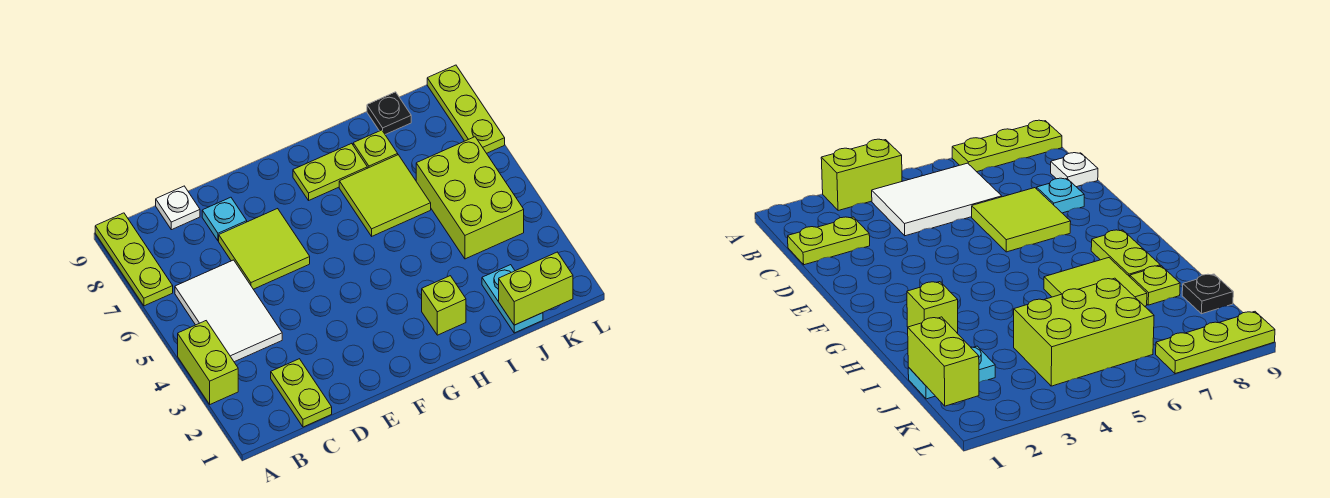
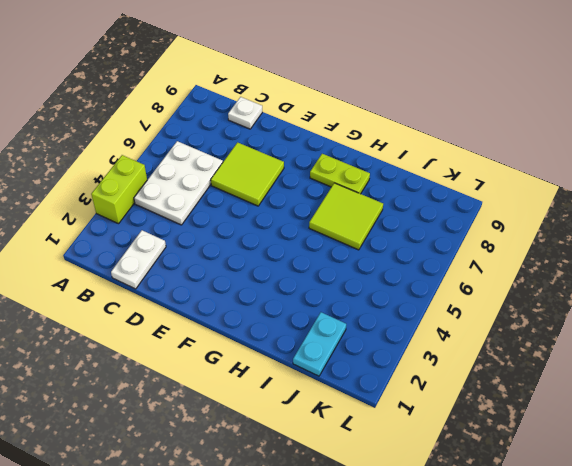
white 2x3 plate [134,141,223,225] -> white 2x3 tile [175,260,282,362]
white 1x2 plate [111,230,166,289] -> lime 1x2 plate [271,359,332,427]
none -> lime 1x3 plate [95,213,173,306]
none -> cyan 1x1 plate [202,197,247,241]
none -> lime 1x1 brick [422,276,466,335]

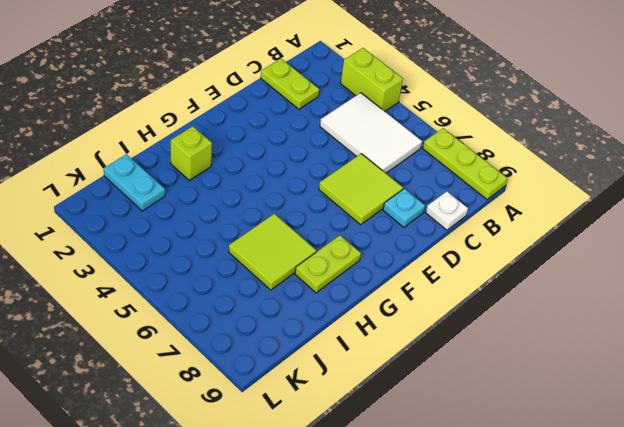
none -> lime 1x1 plate [353,130,398,168]
none -> lime 2x3 brick [416,137,524,259]
none -> black 1x1 plate [367,92,411,134]

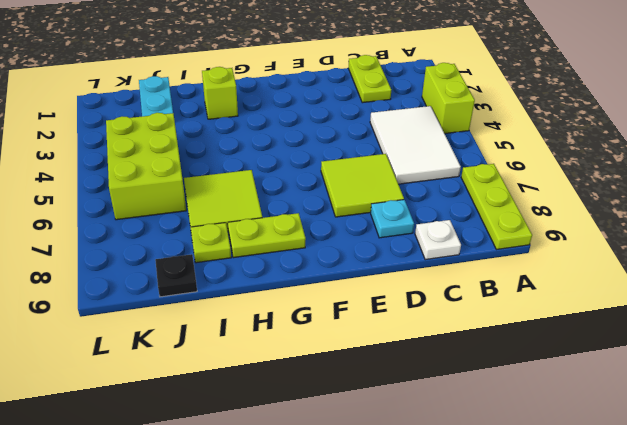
none -> lime 1x3 plate [427,65,505,153]
none -> lime 1x2 brick [499,252,573,325]

